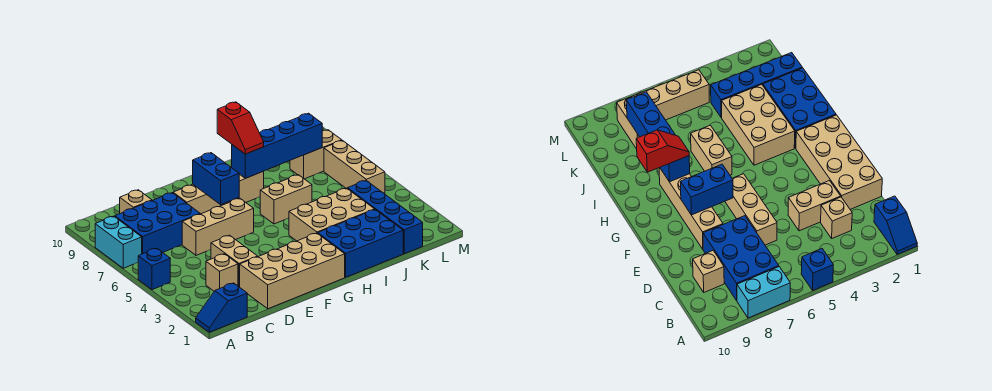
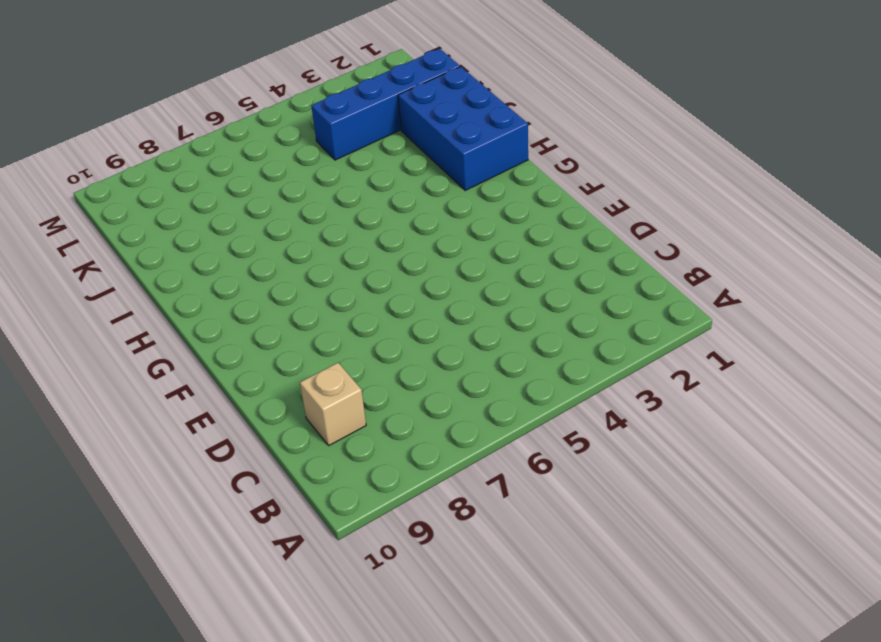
none -> blue 1x2 slope [196,283,247,332]
none -> blue 1x1 brick [138,248,170,290]
none -> cyan 1x2 brick [95,216,142,268]

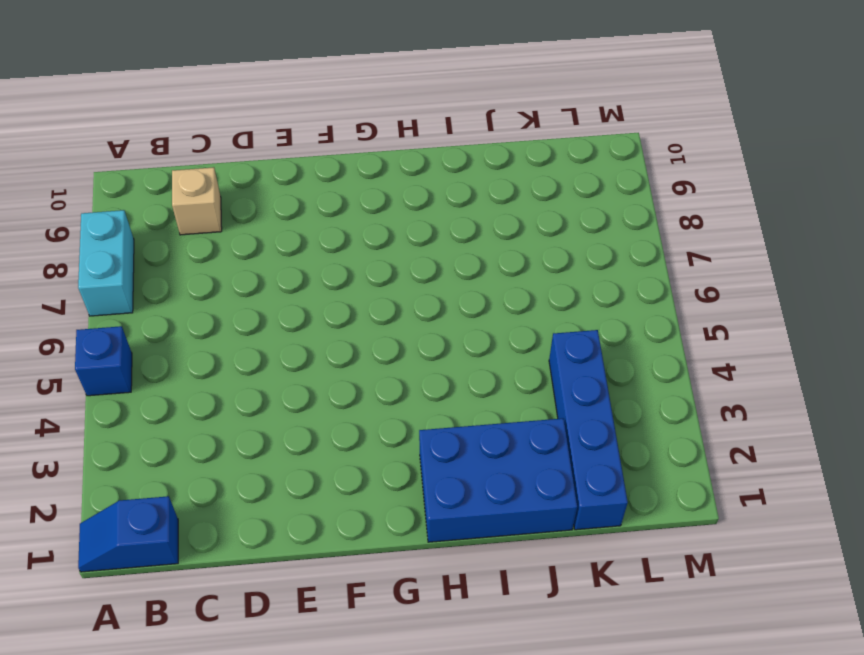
none -> blue 2x3 brick [115,193,200,254]
none -> tan 1x1 brick [206,254,238,291]
none -> tan 2x4 brick [240,233,345,309]

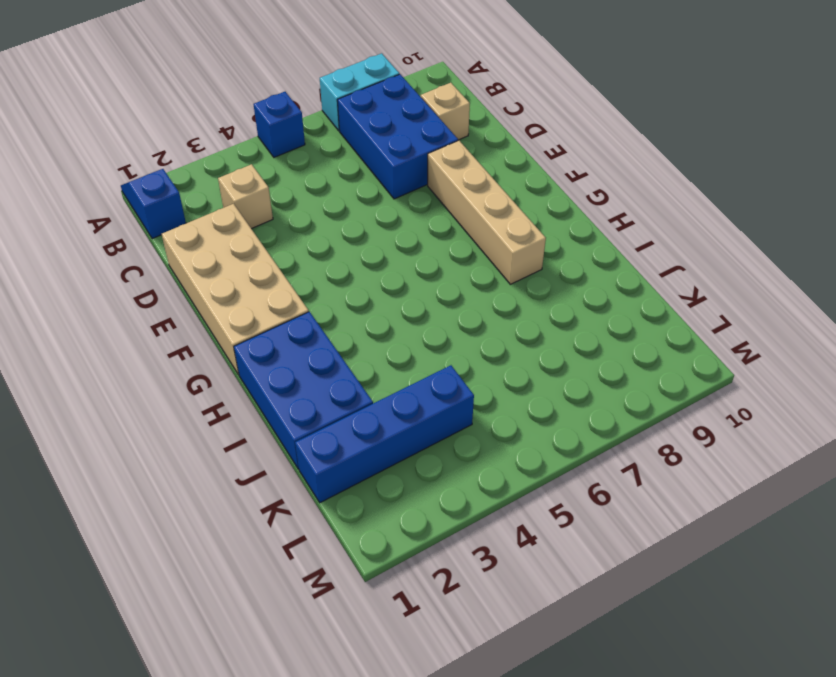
none -> tan 1x2 brick [211,235,258,287]
none -> tan 1x3 brick [182,198,254,255]
none -> tan 2x3 brick [289,188,375,241]

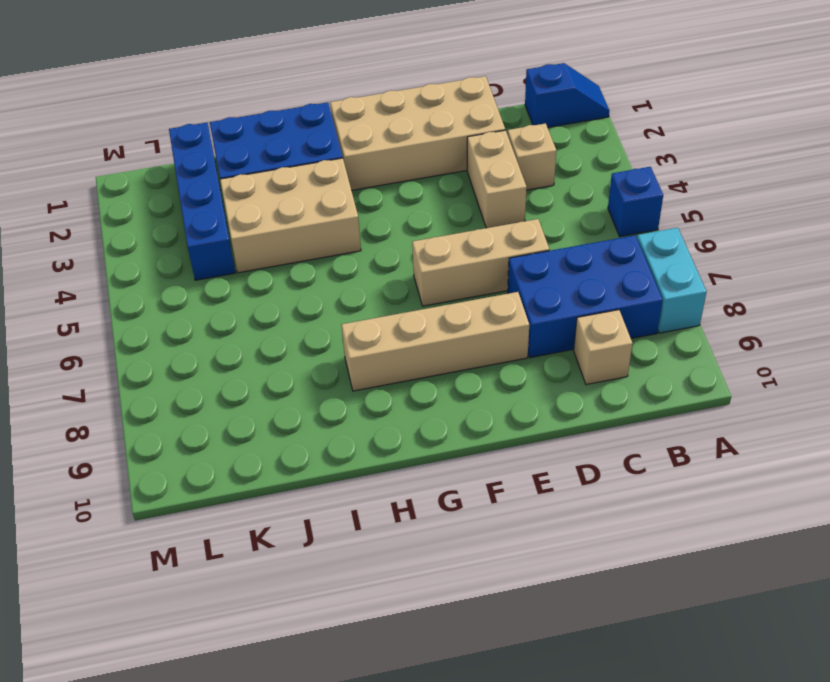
none -> tan 1x2 brick [260,175,312,224]
none -> tan 1x2 brick [290,130,342,179]
none -> tan 1x3 brick [324,140,385,194]

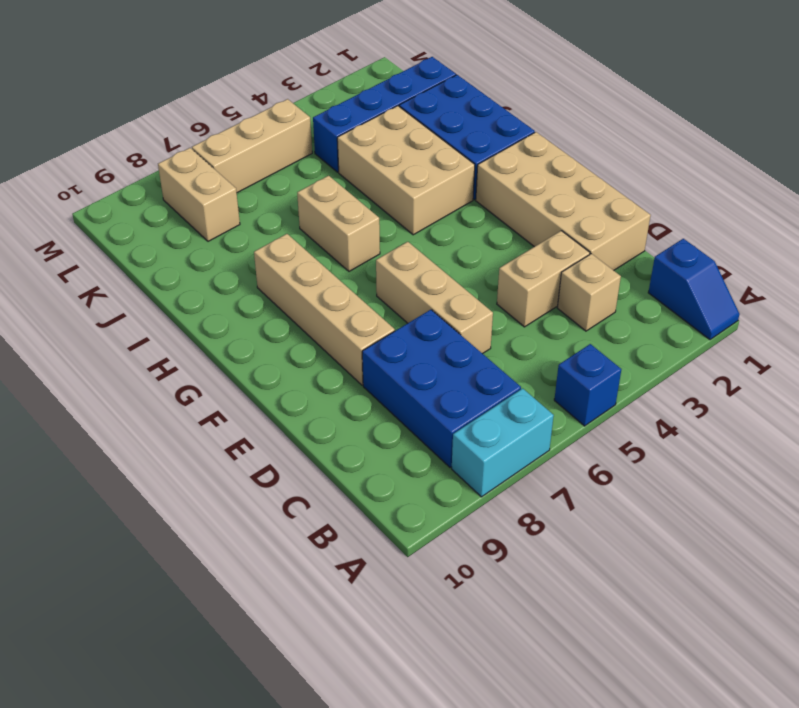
none -> tan 1x1 brick [120,190,152,213]
none -> blue 1x2 brick [192,153,239,205]
none -> blue 1x4 brick [231,113,322,178]

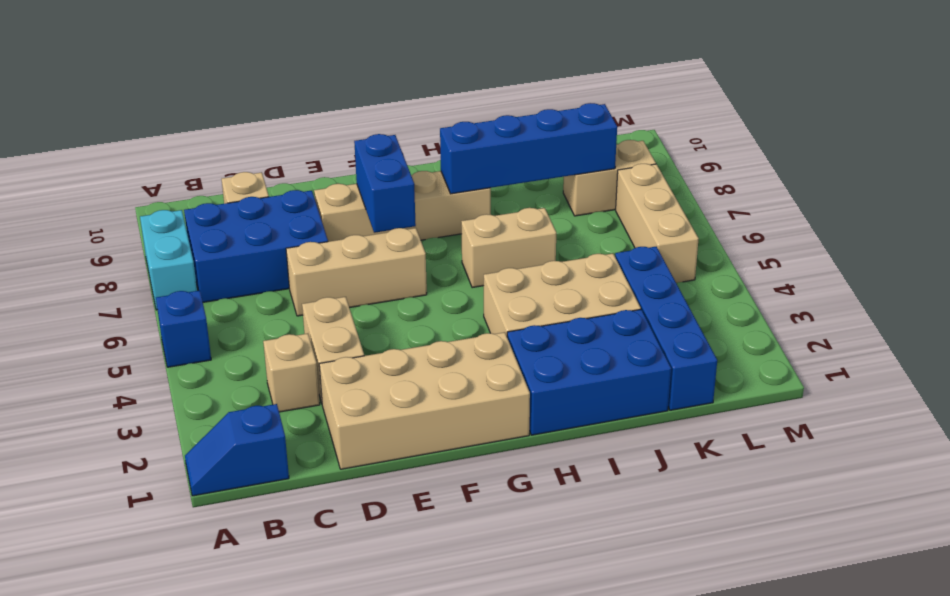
none -> red 1x2 slope [217,102,264,154]

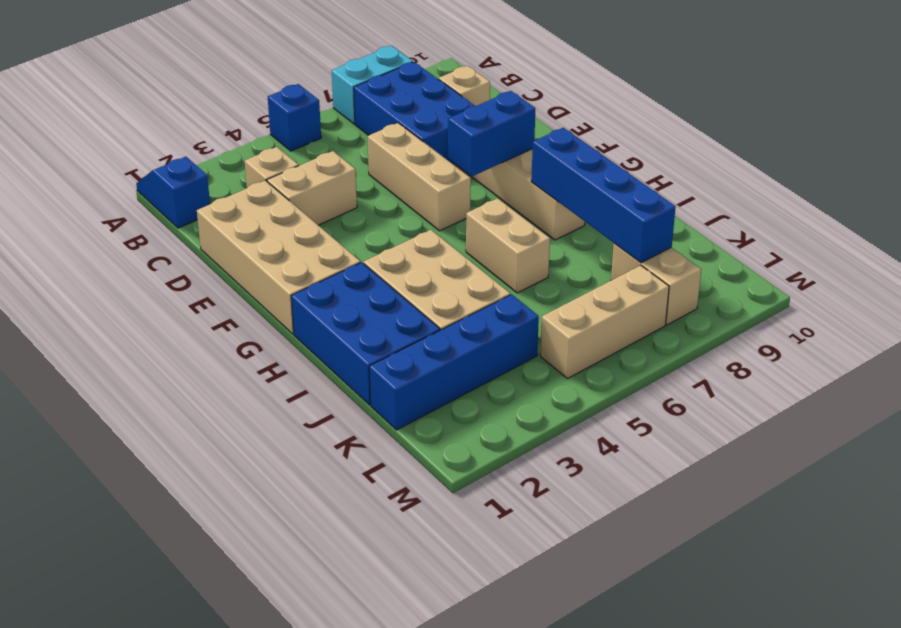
none -> red 1x2 slope [217,102,264,154]

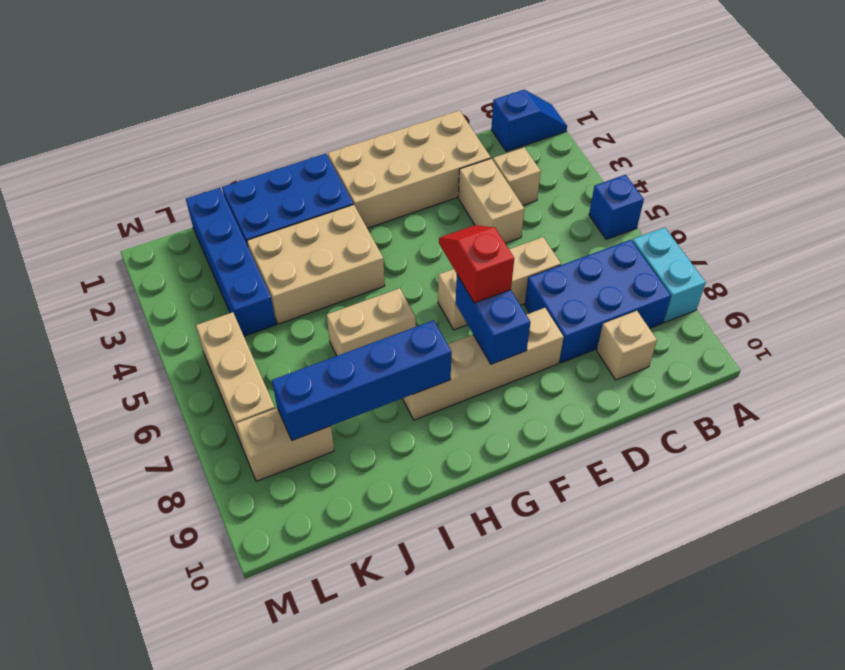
red 1x2 slope [439,225,514,303] -> red 1x2 slope moved to [217,102,264,154]

